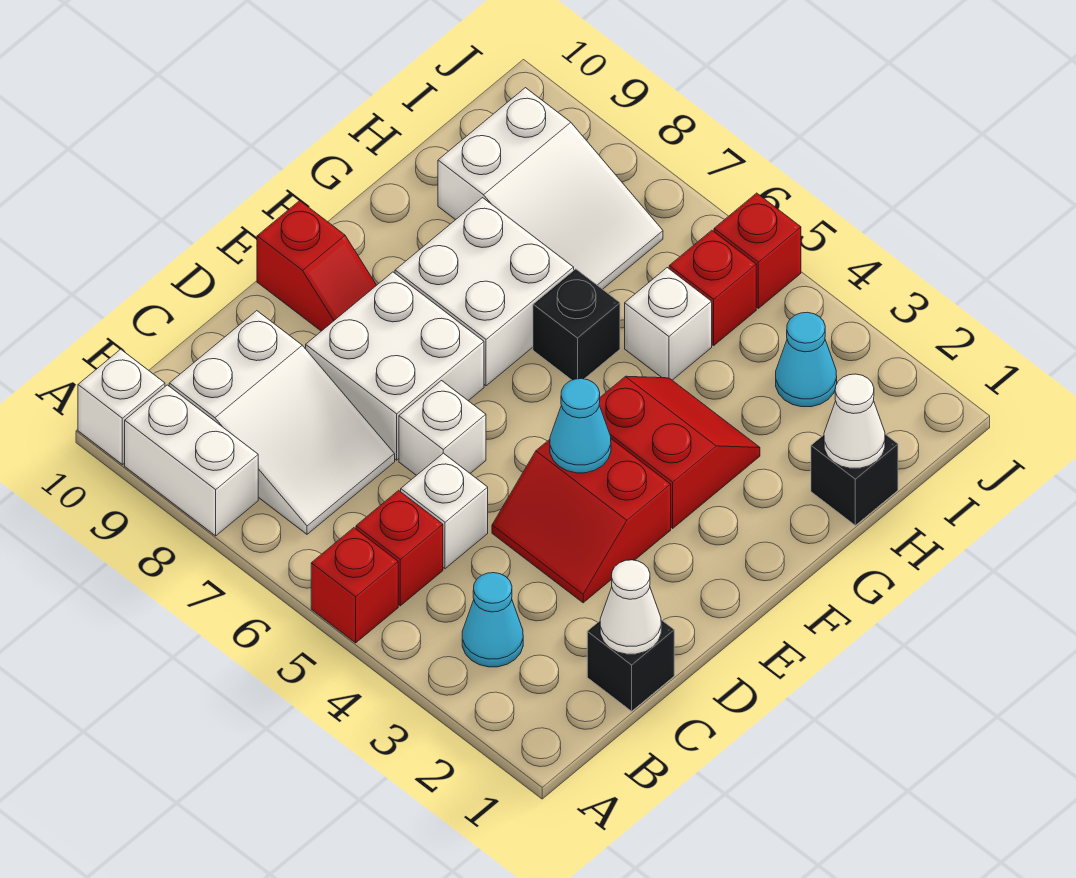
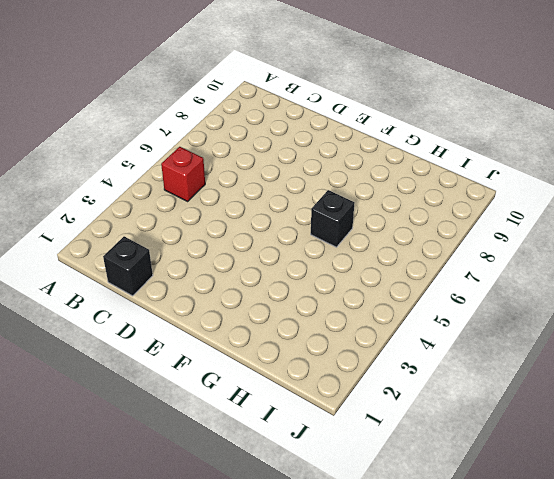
none -> red 1x1 brick [311,528,398,643]
none -> white 1x2 brick [125,385,258,536]
none -> white 1x1 brick [78,349,165,465]

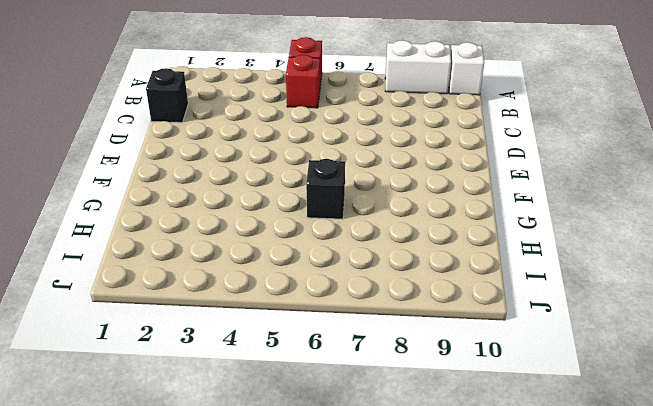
none -> cyan 1x1 cone [462,573,523,667]
none -> white 2x3 slope [169,311,395,534]
none -> white 1x1 brick [401,453,488,569]

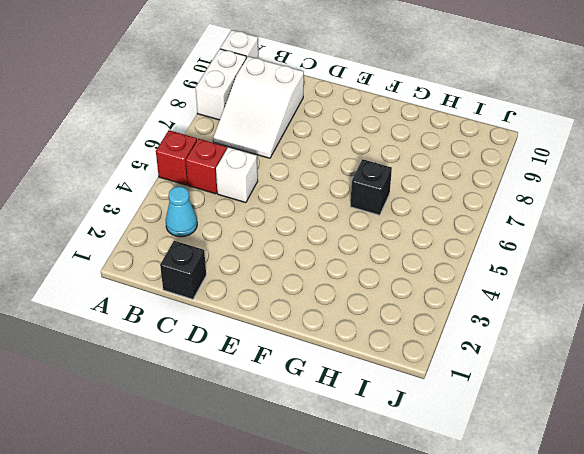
none -> red 2x2 slope [492,439,671,603]
none -> white 1x1 brick [399,381,486,475]
none -> white 2x2 brick [306,272,484,460]

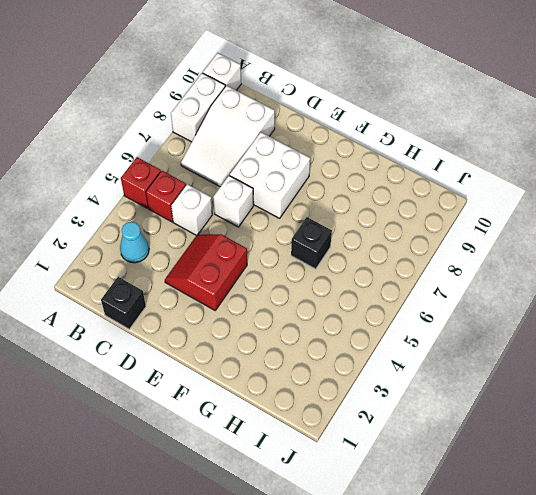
none -> red 1x2 slope [257,201,376,331]
none -> red 2x2 slope [599,376,760,528]
none -> white 2x2 brick [395,198,574,386]

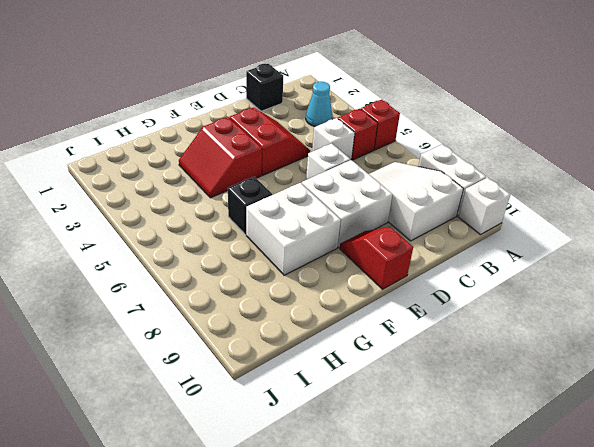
none -> black 1x1 brick [811,434,898,525]
none -> white 1x1 brick [625,268,712,380]
none -> white 2x3 slope [438,88,663,289]

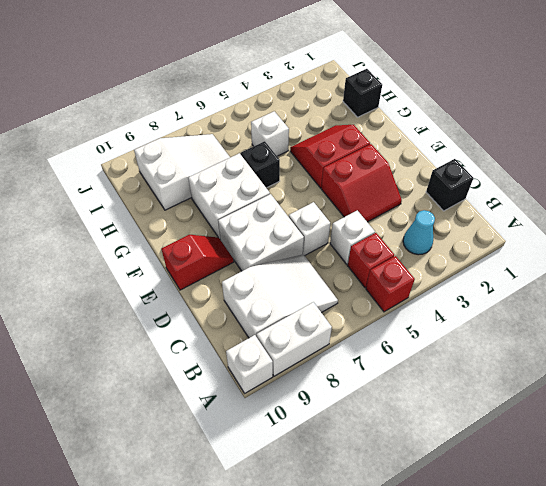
none -> cyan 1x1 cone [776,312,837,407]
none -> red 1x1 brick [669,230,756,345]
none -> red 1x1 brick [714,193,801,308]

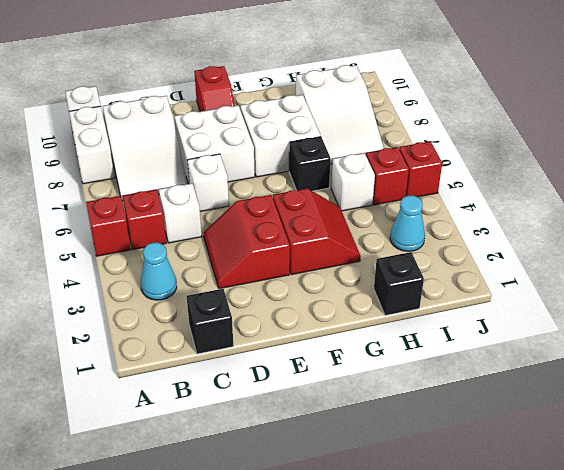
none -> white 1x1 cone [600,560,661,654]
none -> cyan 1x1 cone [550,379,611,473]
none -> white 1x1 cone [824,374,885,468]

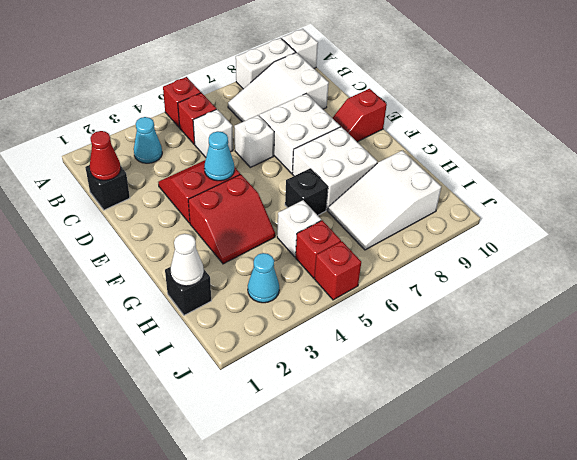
red 1x1 cone [90,131,121,180] -> white 1x1 cone [600,560,661,654]

